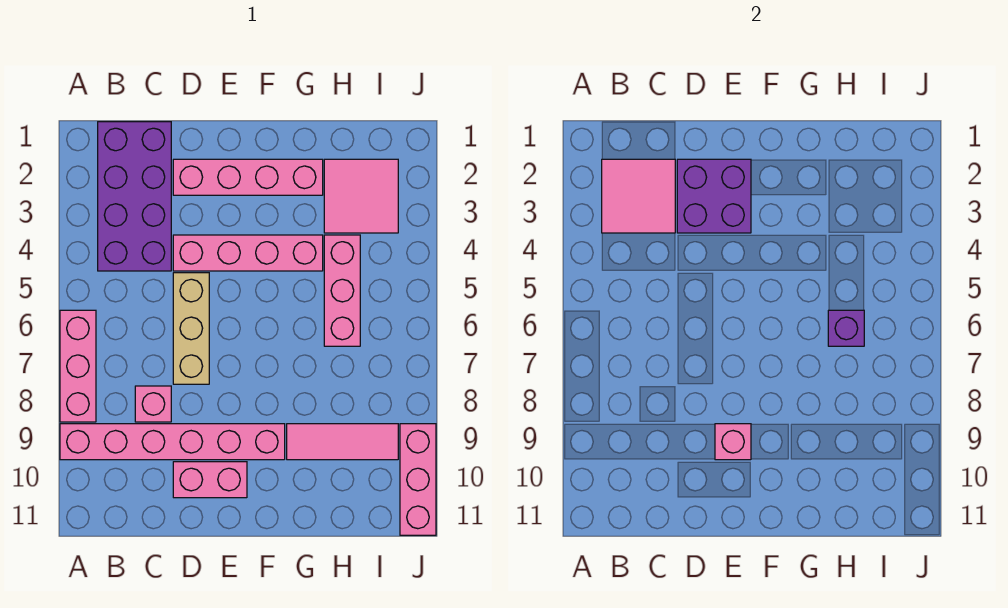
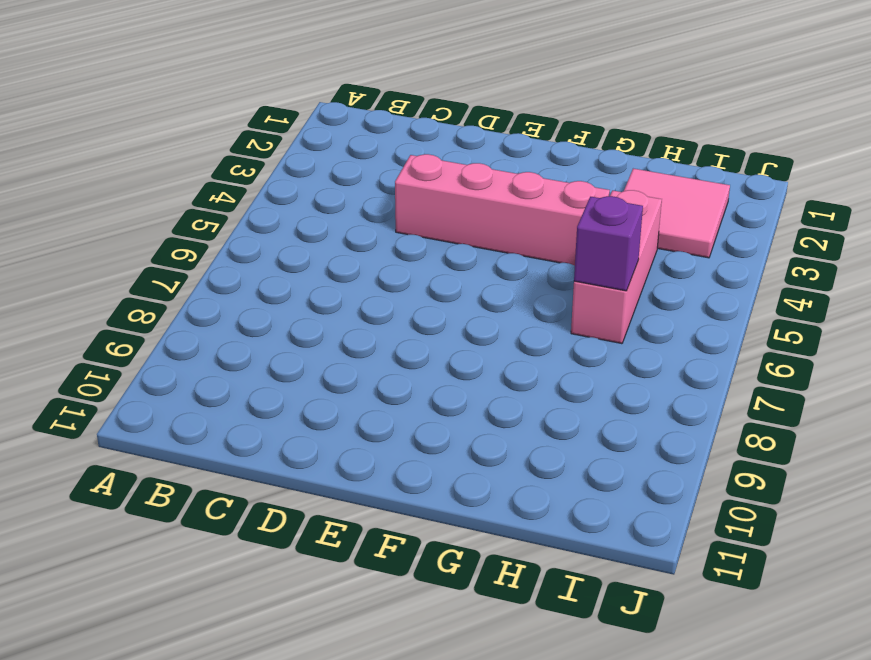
none -> pink 1x3 brick [60,310,96,422]
none -> pink 1x6 brick [60,424,285,460]
none -> purple 2x4 brick [98,122,171,271]

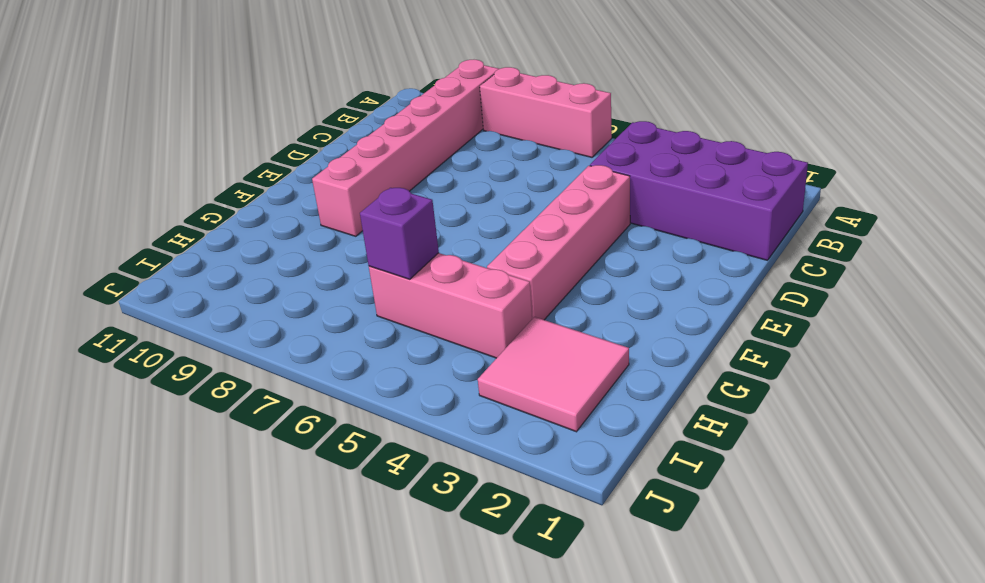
none -> pink 1x1 brick [135,386,171,422]
none -> pink 1x4 brick [173,159,323,195]
none -> tan 1x3 brick [173,273,209,384]

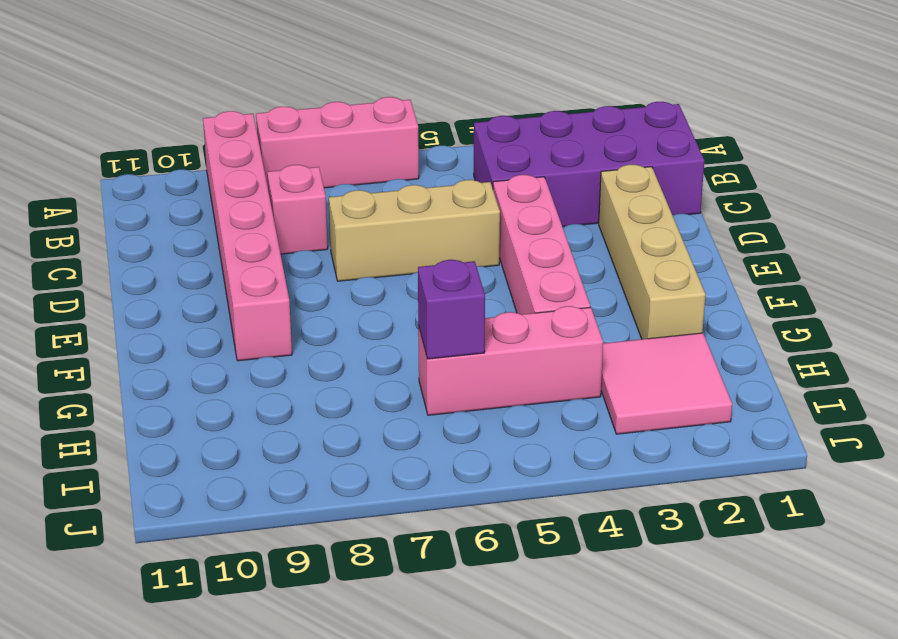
tan 1x4 brick [599,165,706,339] -> pink 1x4 brick [173,159,323,195]
none -> pink 1x2 brick [173,462,247,498]
none -> pink 1x3 tile [287,424,398,460]
none -> pink 1x3 brick [400,424,436,535]

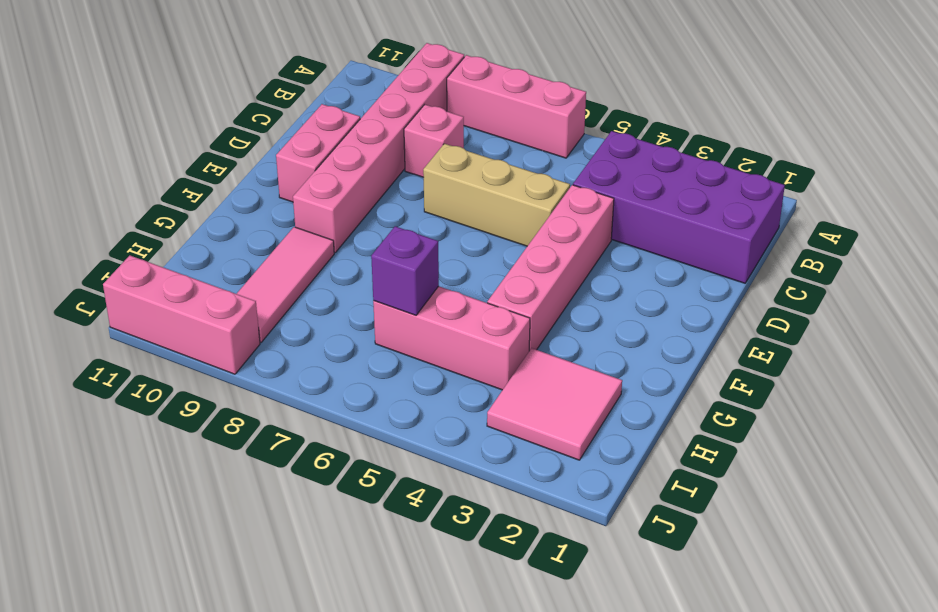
none -> pink 1x4 brick [173,159,323,195]
none -> pink 2x2 tile [602,159,675,233]
none -> purple 2x2 brick [677,159,751,233]

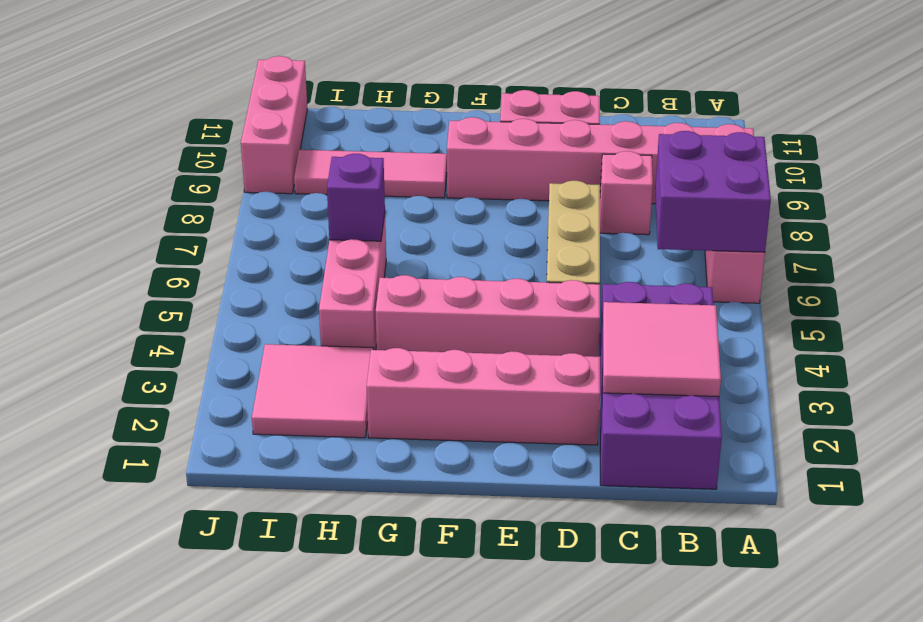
purple 2x2 brick [655,131,771,252] -> purple 2x2 brick moved to [677,159,751,233]
none -> pink 1x1 brick [715,424,751,460]

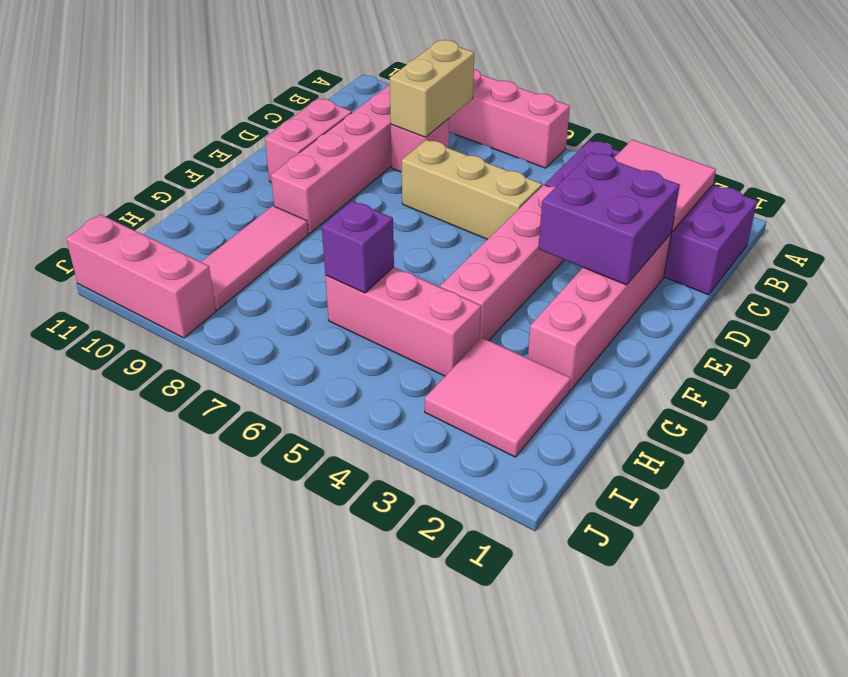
tan 1x2 brick [390,40,474,137] -> none
none -> pink 1x1 brick [715,424,751,460]

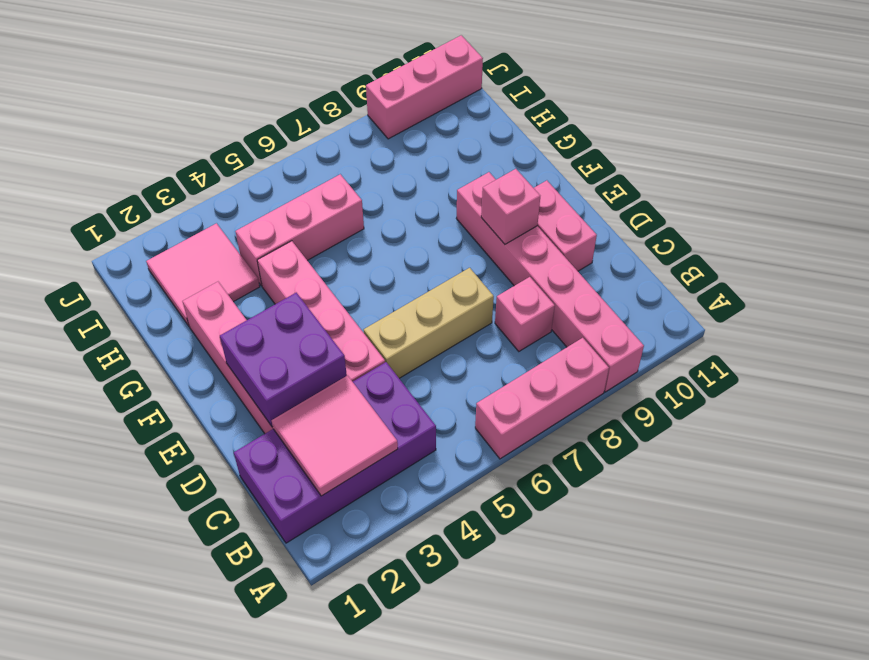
none -> pink 1x3 tile [287,424,398,460]
none -> purple 1x1 brick [828,310,864,346]

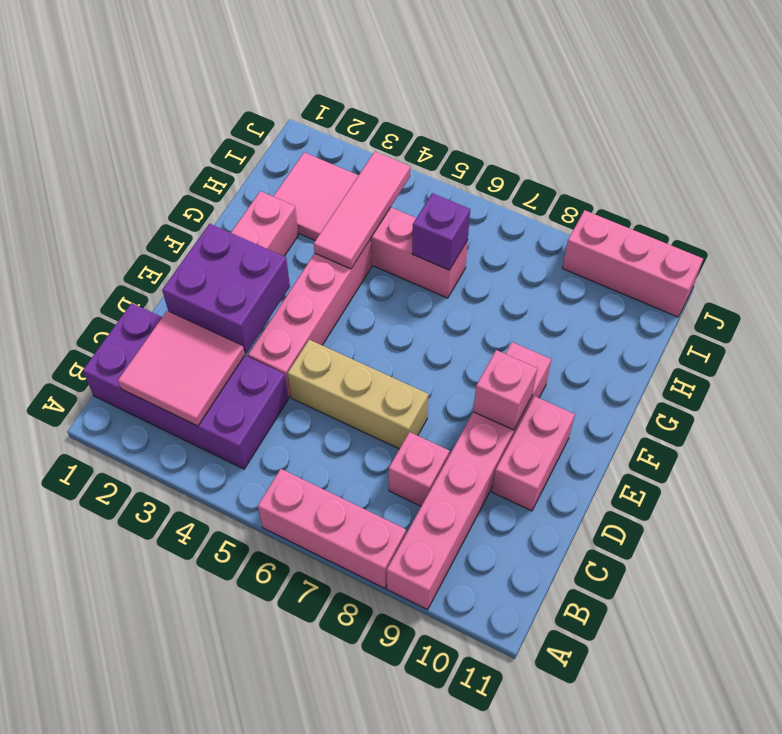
pink 1x3 tile [314,152,410,269] -> pink 1x3 tile moved to [287,424,398,460]

